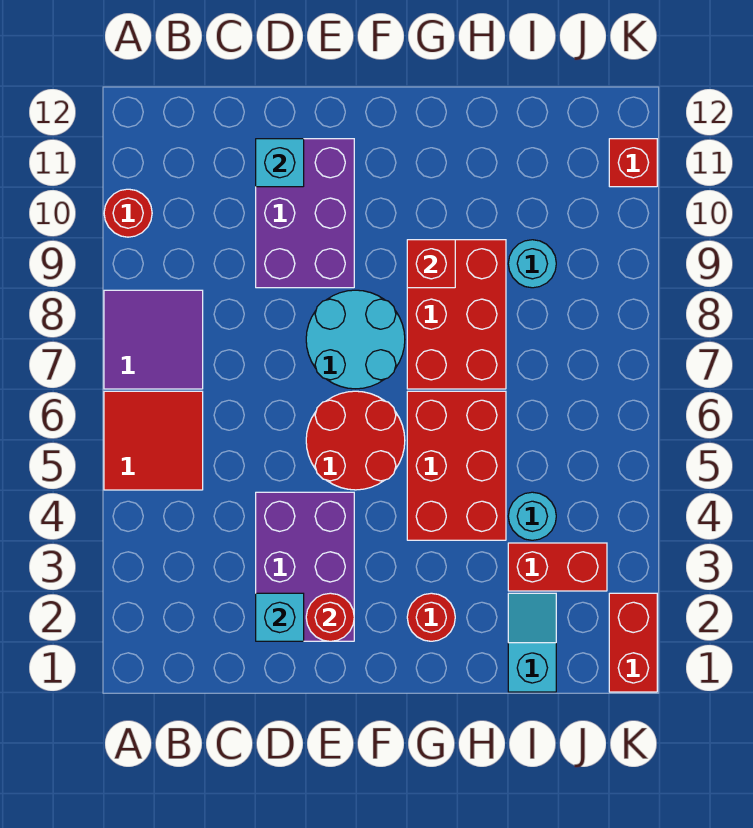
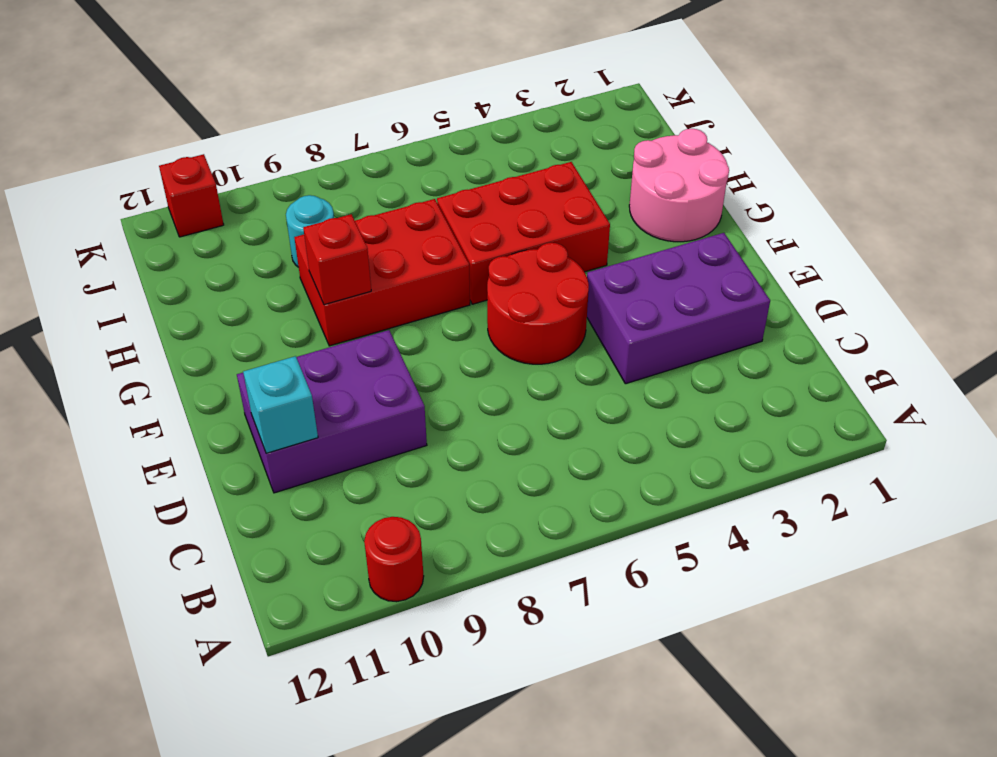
pink 2x2 round brick [629,129,729,242] -> red 1x1 round brick [407,593,455,641]
none -> red 2x2 tile [104,391,203,490]
none -> purple 2x2 tile [104,290,203,389]
none -> cyan 2x2 round brick [306,290,405,389]

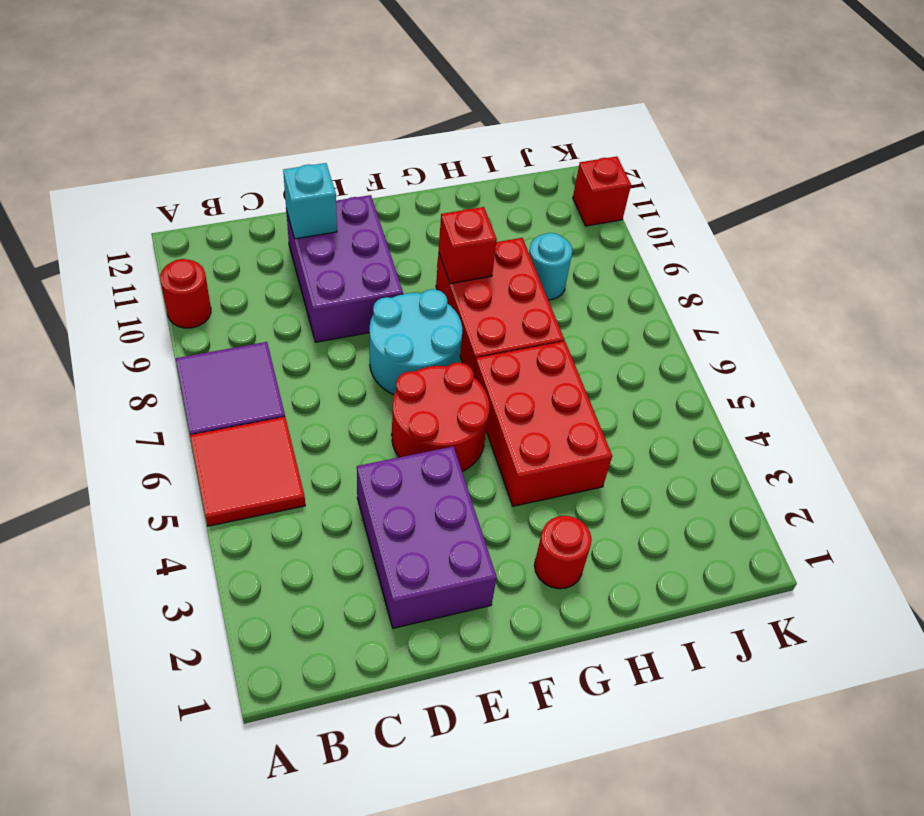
none -> cyan 1x2 slope [508,593,556,692]
none -> red 1x2 brick [508,543,607,591]
none -> cyan 1x1 round brick [508,492,556,540]

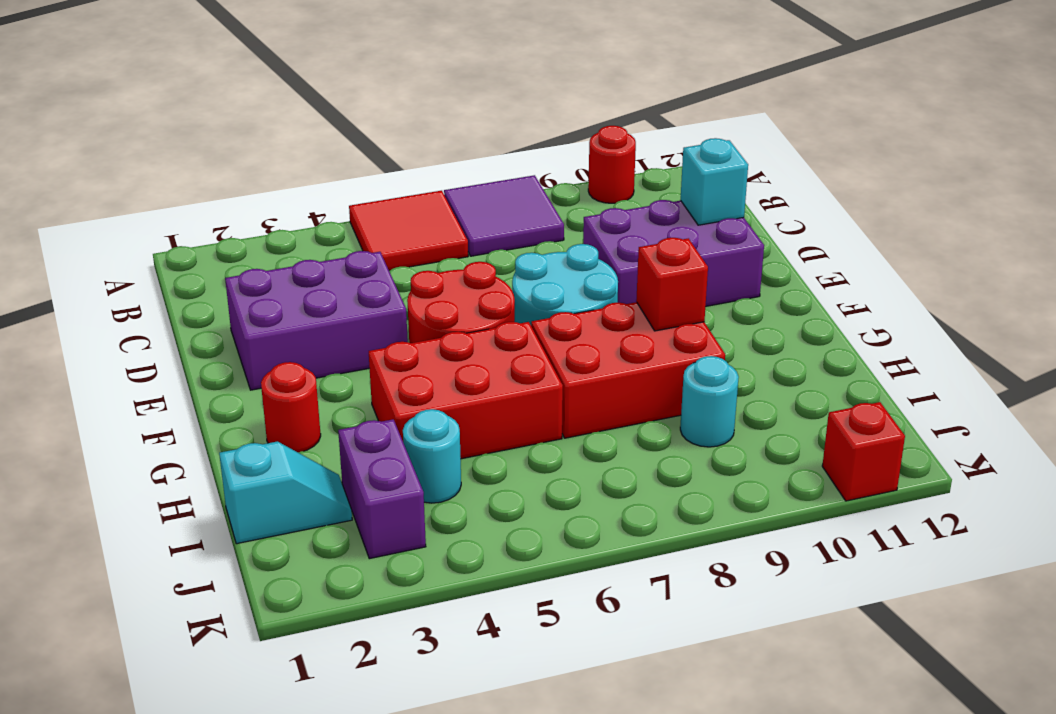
purple 1x2 brick [338,419,426,559] -> red 1x2 brick [508,543,607,591]
none -> red 1x2 brick [609,593,657,692]
none -> cyan 1x1 brick [256,593,304,641]
none -> red 1x1 round brick [306,593,354,641]

